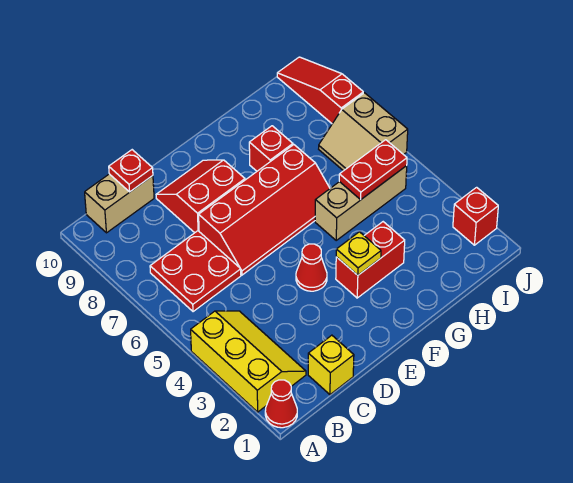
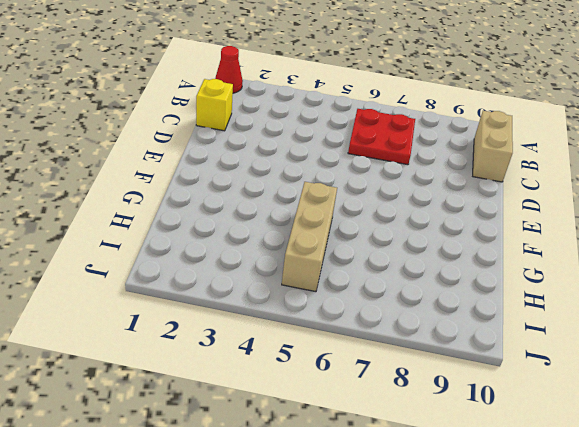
none -> yellow 2x3 slope [191,311,306,412]
none -> red 2x4 slope [199,145,330,275]
none -> red 2x2 slope [156,160,245,233]

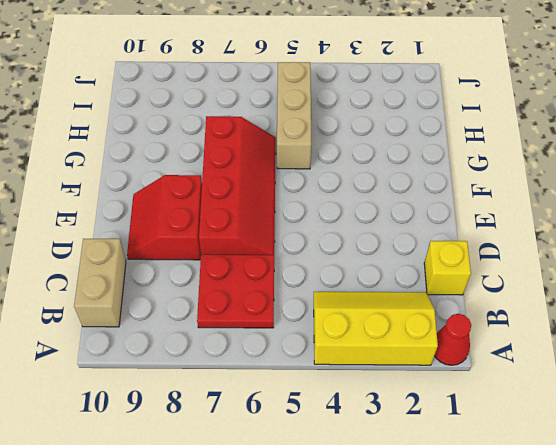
none -> red 1x1 cone [296,244,327,291]
none -> red 1x2 brick [336,222,405,298]
none -> red 1x1 brick [249,126,293,171]

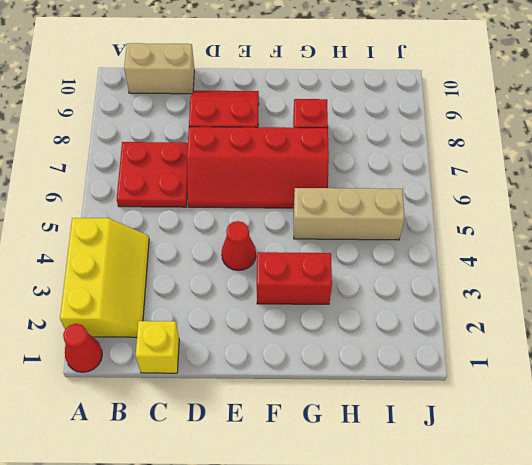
none -> tan 2x2 slope [319,93,408,171]
none -> red 1x1 brick [453,187,498,245]
none -> red 1x3 slope [277,57,363,124]

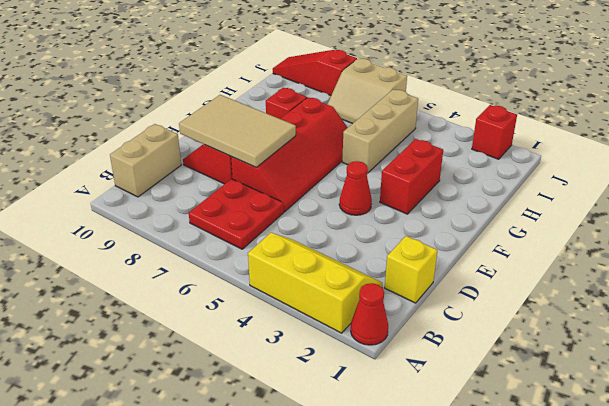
tan 2x3 tile [179,95,296,167] -> none
none -> red 1x1 plate [109,150,153,192]
none -> yellow 1x1 plate [336,232,381,275]
none -> red 1x2 plate [339,140,407,199]

